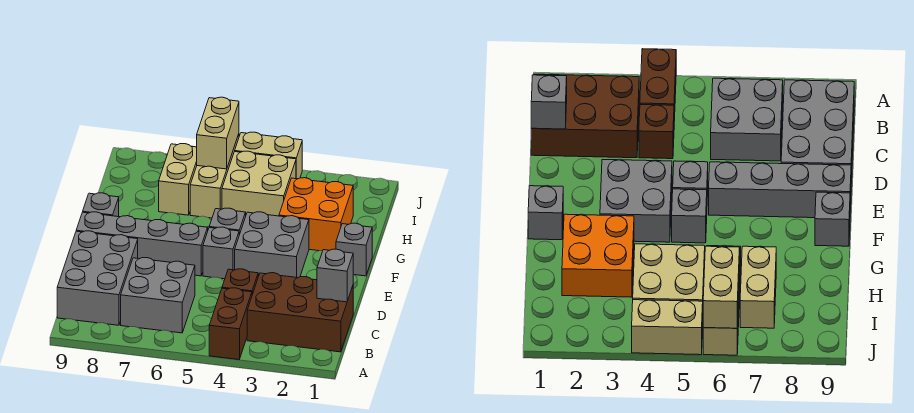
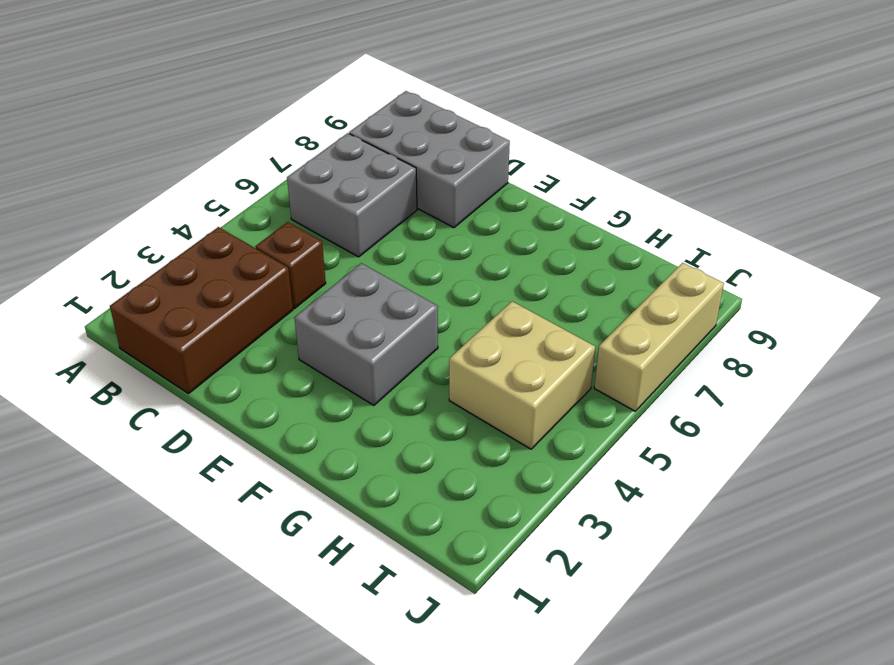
tan 1x3 brick [594,263,724,411] -> tan 1x3 brick turned to [190,134,239,218]
none -> brown 1x2 brick [209,288,252,360]
none -> grey 1x1 brick [203,227,239,279]
none -> grey 1x4 brick [76,212,208,276]

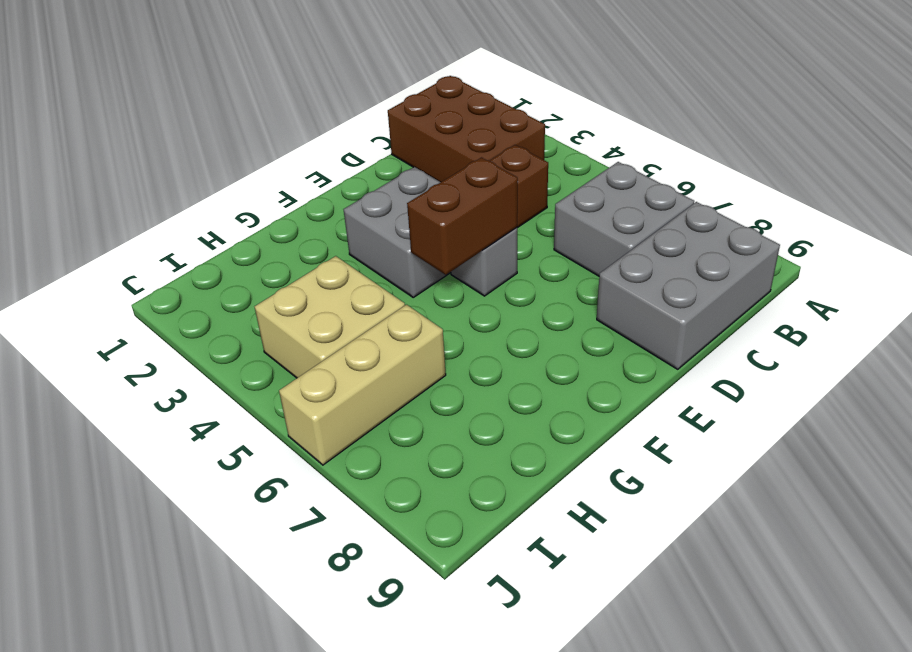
brown 1x2 brick [407,158,518,275] -> brown 1x2 brick moved to [209,288,252,360]
none -> grey 1x4 brick [76,212,208,276]
none -> grey 1x1 brick [336,223,372,276]
none -> grey 1x1 brick [209,208,246,235]

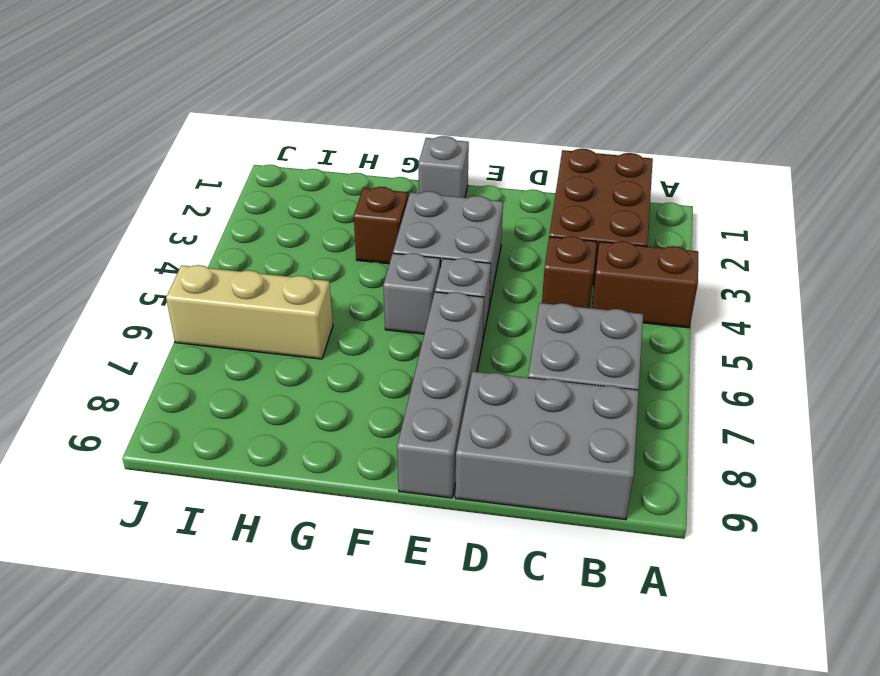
brown 1x1 brick [354,187,408,264] -> orange 2x2 brick [279,178,353,251]
none -> grey 1x1 brick [83,193,119,217]
none -> tan 2x2 brick [222,151,296,216]
none -> tan 1x2 brick [159,144,197,215]

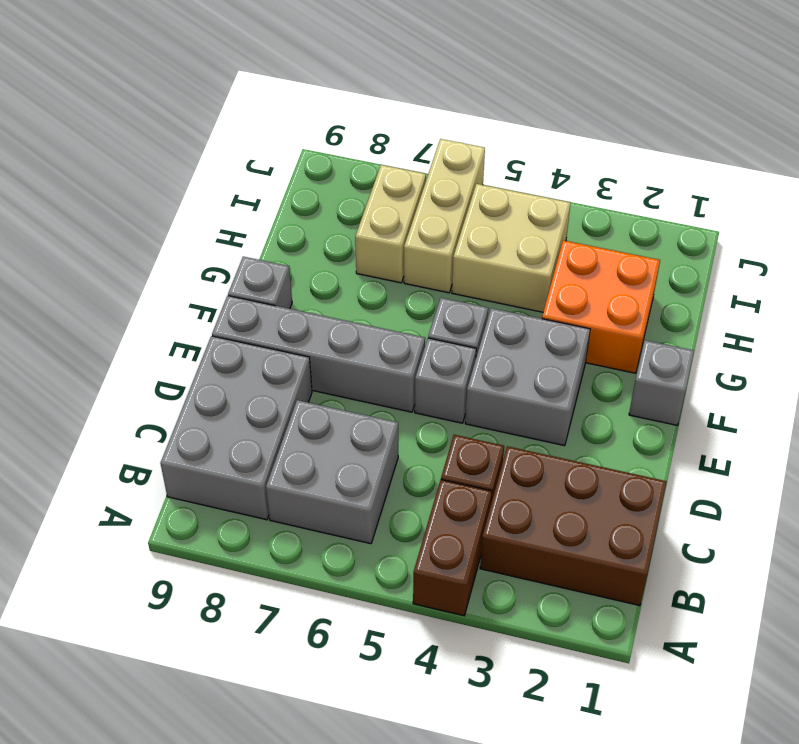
none -> tan 1x2 brick [235,132,302,179]
none -> grey 1x1 brick [317,249,353,302]
none -> tan 1x2 brick [197,97,239,169]

